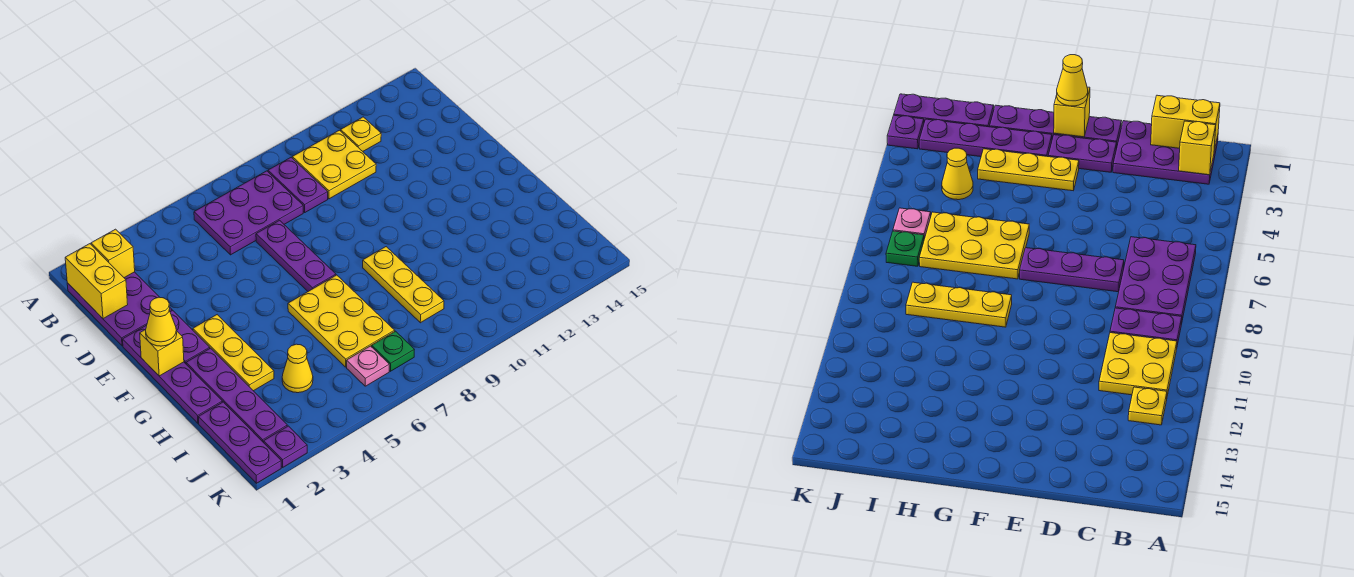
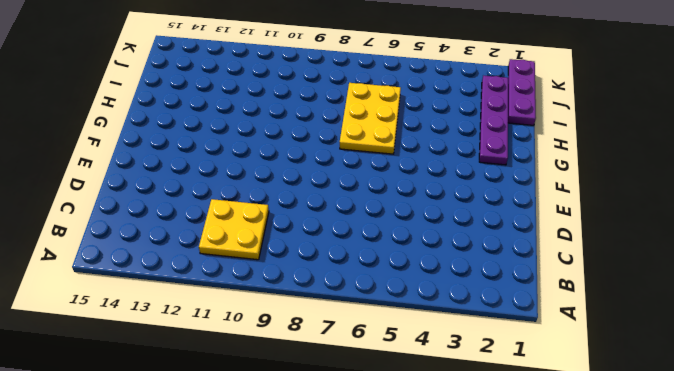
none -> purple 2x3 plate [67,272,172,346]
none -> purple 2x3 plate [194,171,303,255]
none -> purple 1x2 plate [268,157,328,212]

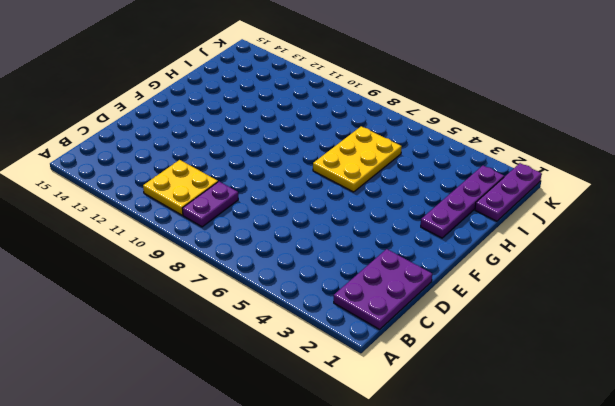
none -> purple 2x3 plate [194,171,303,255]
none -> yellow 1x1 plate [341,117,381,151]
none -> purple 1x3 plate [256,220,336,291]

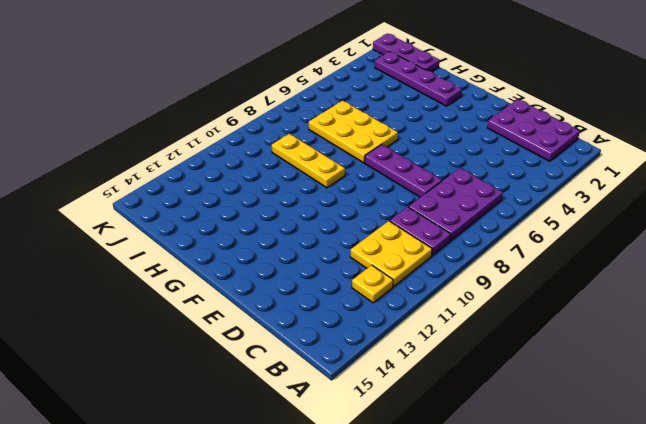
none -> purple 1x4 plate [123,325,222,423]
none -> purple 1x2 plate [170,310,210,364]
none -> yellow 1x3 plate [193,315,274,391]

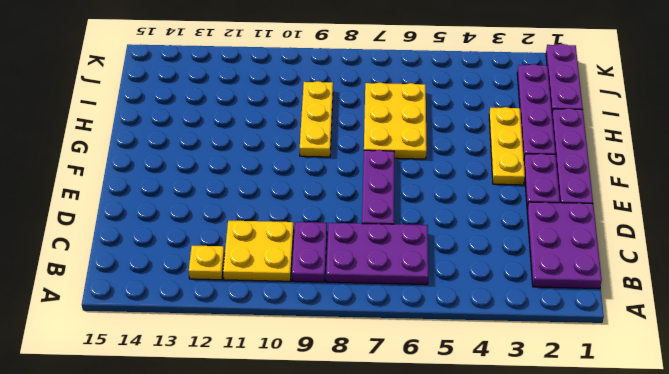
none -> yellow 1x1 cone [282,344,313,393]
none -> pink 1x1 plate [347,346,389,386]
none -> green 1x1 plate [372,331,414,371]

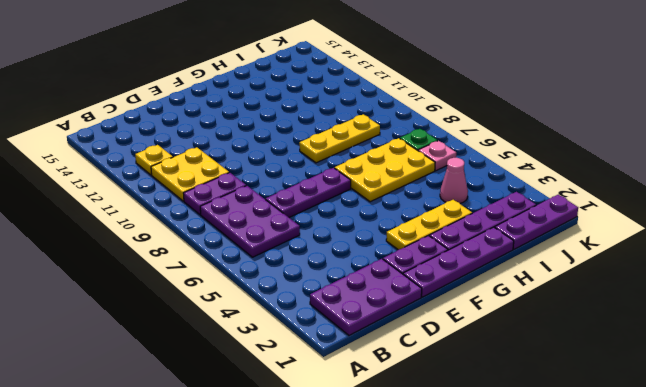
pink 1x1 cone [440,158,468,203] -> yellow 1x1 cone [282,344,313,393]
none -> purple 1x1 plate [264,426,307,467]
none -> yellow 1x2 brick [65,244,128,319]
none -> yellow 1x1 brick [91,229,135,278]

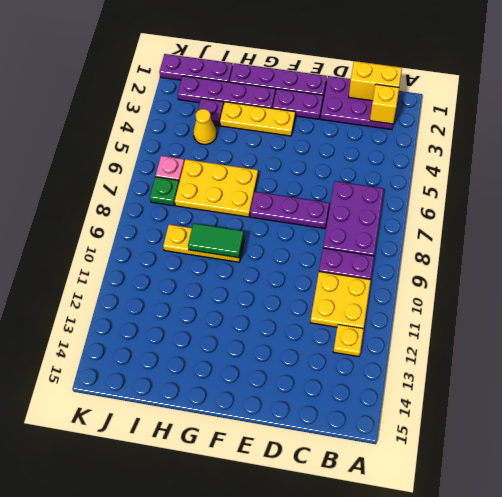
green 1x2 tile [188,223,244,258] -> none
purple 1x1 plate [198,99,224,126] -> purple 1x1 plate moved to [264,426,307,467]
none -> yellow 1x1 brick [140,330,184,376]
none -> yellow 1x1 cone [146,297,177,346]

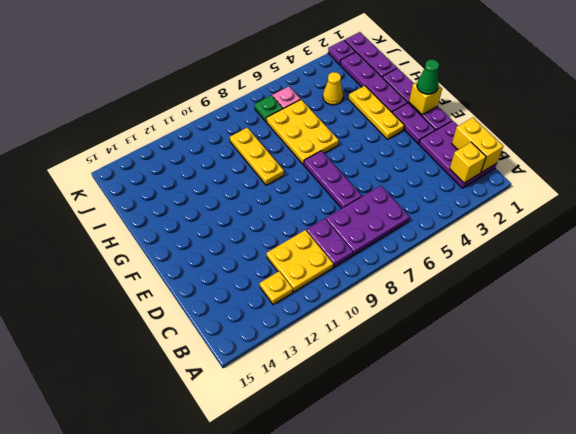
green 1x1 cone [417,60,439,94] -> yellow 1x1 cone [146,297,177,346]

